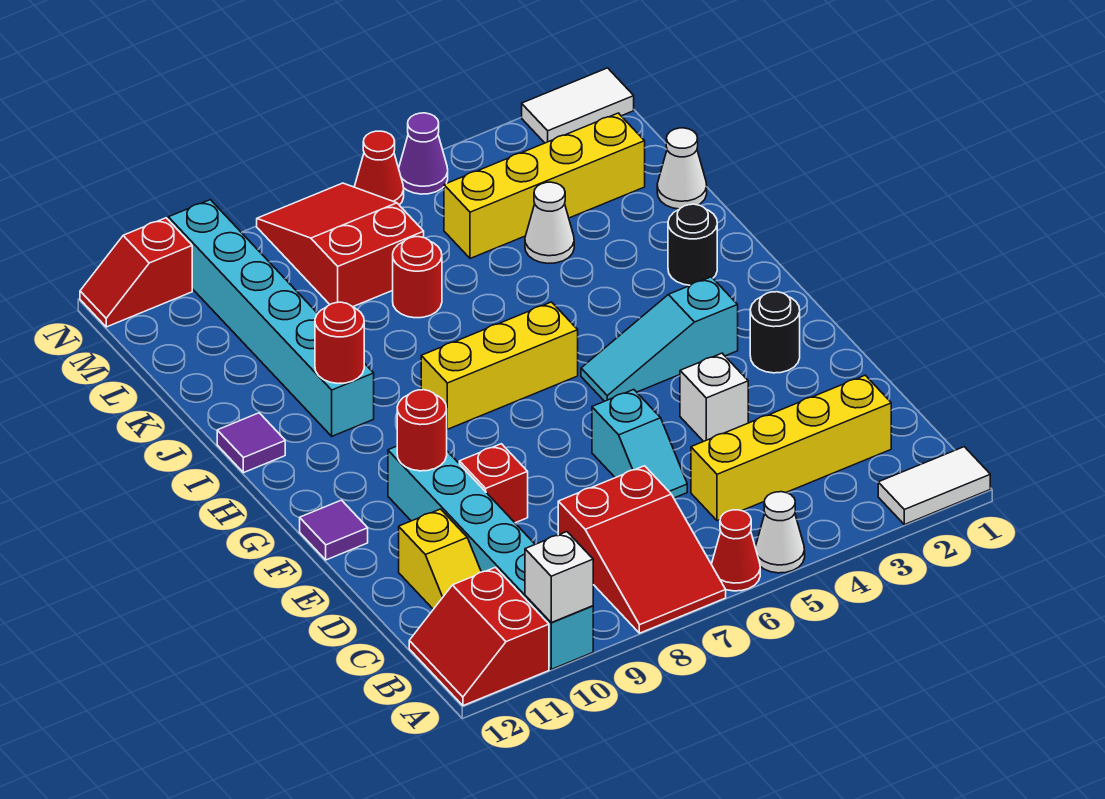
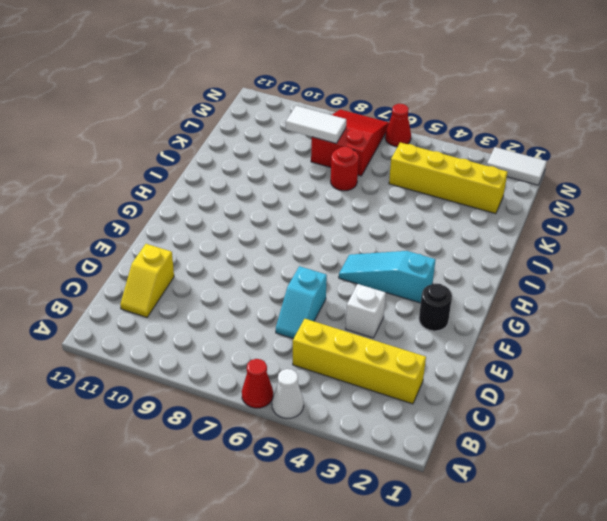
white 1x2 tile [286,106,346,143] -> white 1x2 tile moved to [878,447,990,525]
none -> red 2x3 slope [558,466,726,633]
none -> cyan 1x6 brick [388,446,593,669]
none -> red 2x2 slope [409,567,549,706]
none -> red 1x1 brick [459,444,528,523]

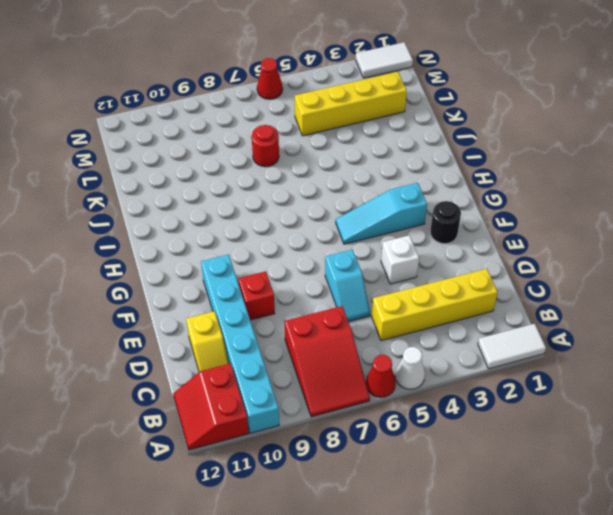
none -> purple 1x1 tile [300,500,368,560]
none -> yellow 1x3 brick [421,302,578,429]
none -> black 1x1 round brick [668,204,717,285]
none -> cyan 1x6 brick [168,200,374,436]

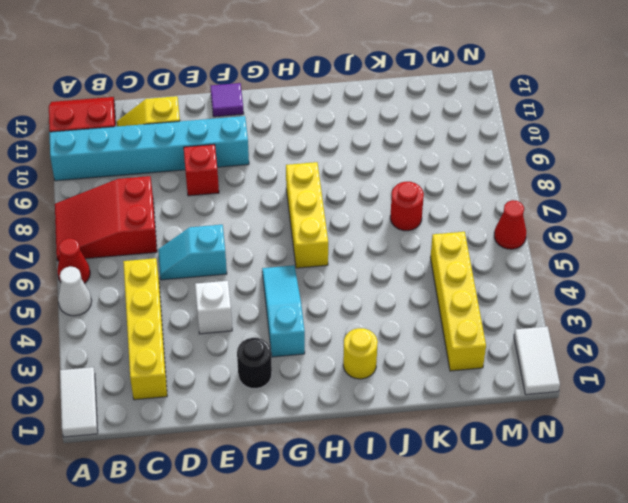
yellow 1x1 round brick [343,328,378,379] -> black 1x1 round brick [668,204,717,285]
none -> cyan 1x6 brick [168,200,374,436]
none -> purple 1x1 tile [217,413,285,473]
none -> white 1x1 cone [657,128,707,209]
none -> white 1x1 cone [525,182,574,263]

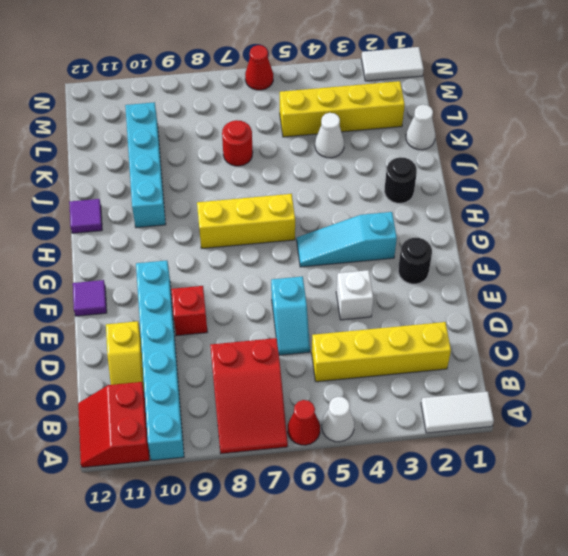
cyan 1x4 brick [125,102,166,228] -> cyan 1x6 brick [168,200,374,436]
none -> red 2x3 slope [257,183,424,307]
none -> purple 1x1 cone [399,113,448,194]
none -> red 1x2 slope [80,218,192,327]
none -> white 1x1 brick [525,532,593,623]

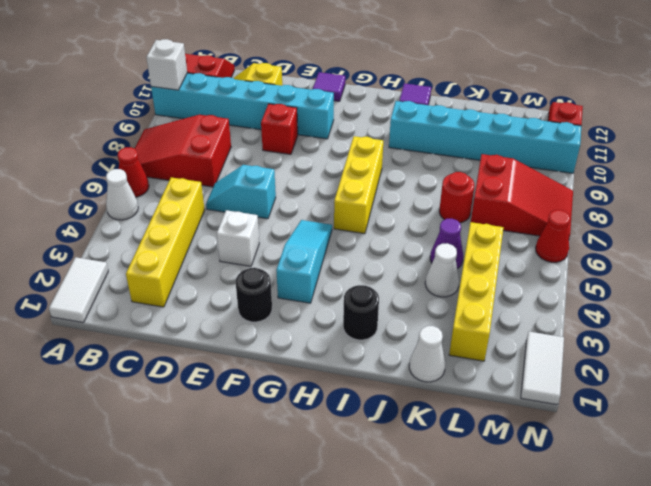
purple 1x1 cone [430,219,463,269] -> purple 1x1 cone moved to [399,113,448,194]
none -> red 1x1 round brick [397,390,447,471]
none -> red 1x1 round brick [315,302,364,384]

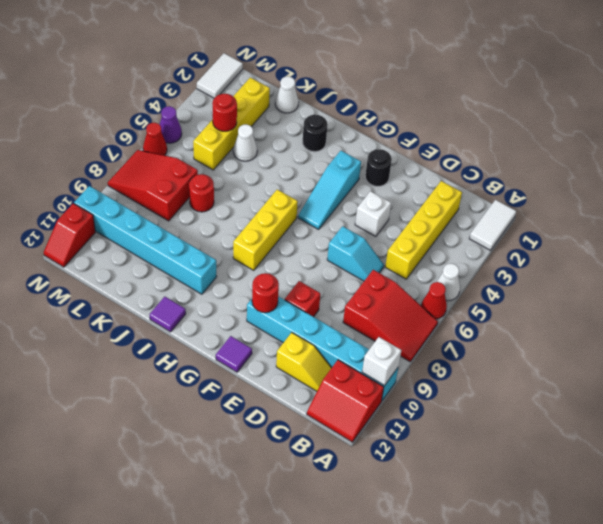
red 1x1 round brick [212,94,237,131] -> red 1x1 round brick moved to [315,302,364,384]

